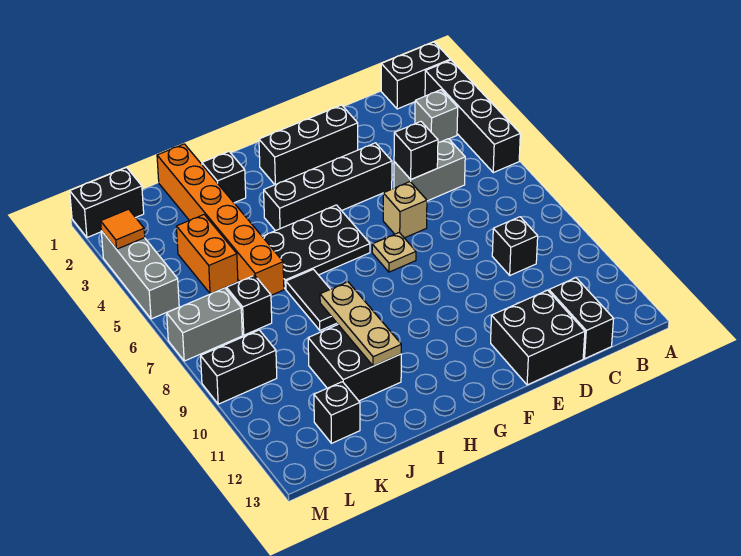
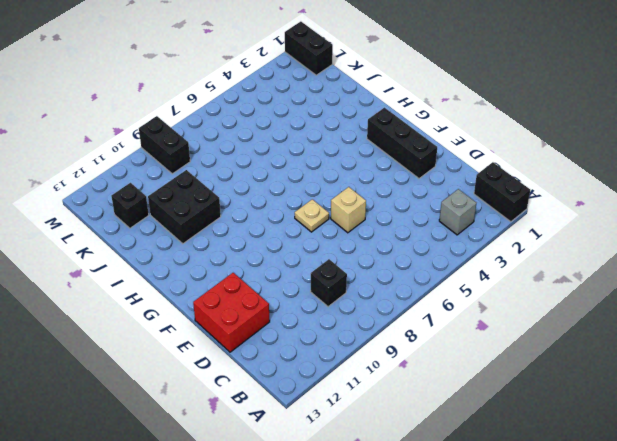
red 2x2 brick [193,273,270,352] -> black 2x2 brick [491,290,585,385]
none -> black 1x4 brick [425,60,520,173]
none -> grey 1x2 brick [394,139,465,201]
none -> black 1x2 brick [549,278,614,359]

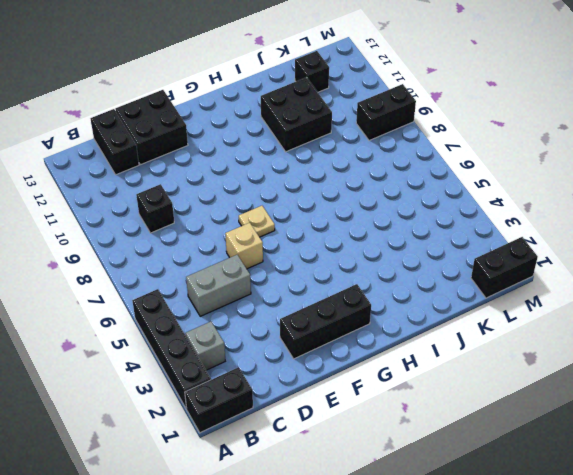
none -> black 1x4 brick [264,143,392,231]
none -> black 2x3 plate [262,205,370,289]
none -> black 1x1 brick [202,152,246,203]

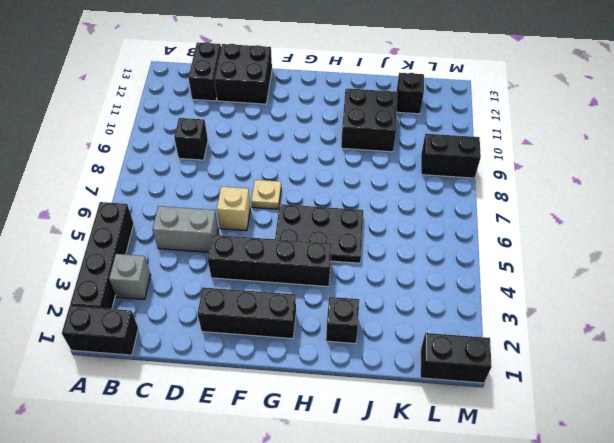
none -> black 1x2 tile [286,269,336,330]
none -> orange 1x6 brick [157,144,284,295]
none -> orange 1x2 brick [176,215,238,294]

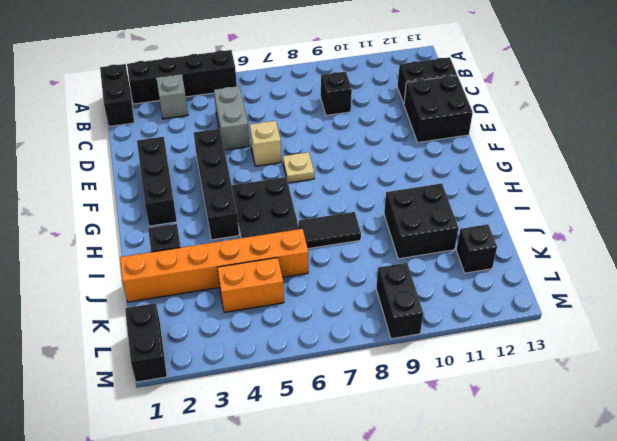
none -> black 1x1 brick [227,275,272,335]
none -> grey 1x2 brick [167,288,242,361]
none -> grey 1x3 brick [101,231,179,319]

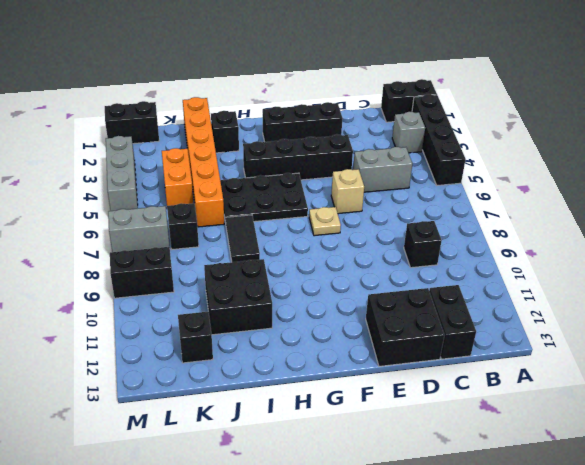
none -> black 1x1 brick [394,122,438,179]
none -> tan 1x3 plate [320,282,401,366]
none -> orange 1x1 tile [101,209,145,249]

